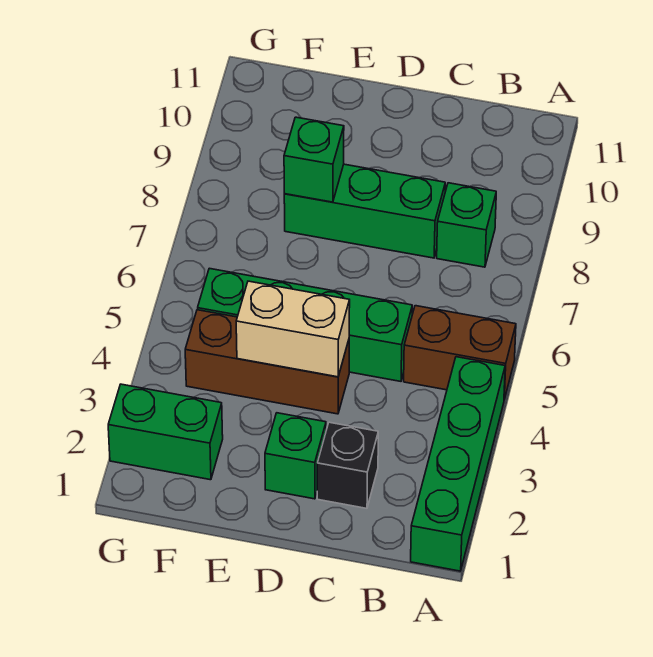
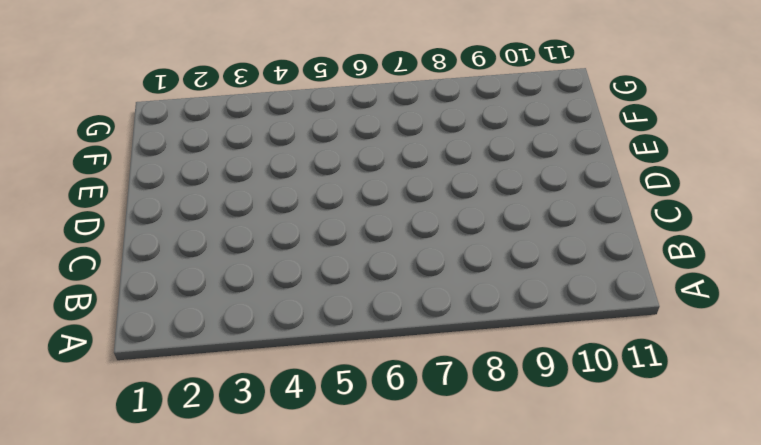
none -> green 1x4 brick [411,357,505,571]
none -> brown 1x2 brick [404,306,516,399]

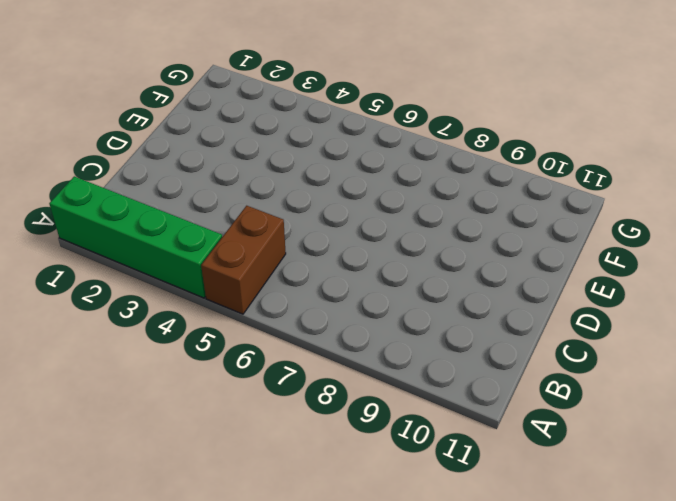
none -> green 1x1 brick [437,183,496,267]
none -> black 1x1 brick [317,422,378,508]

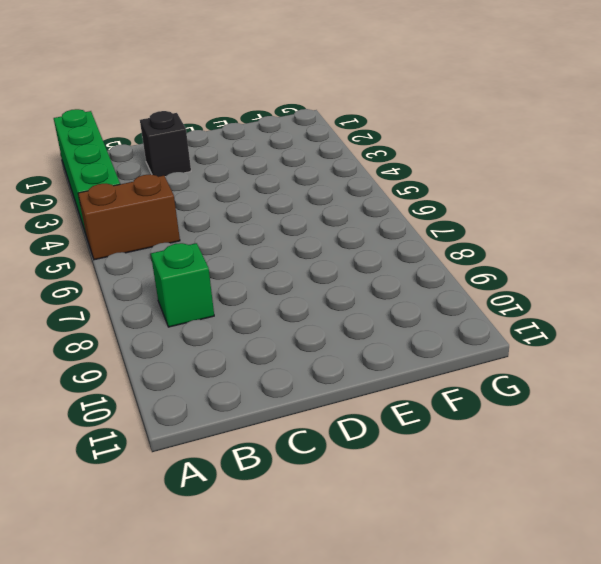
none -> green 1x4 brick [198,268,412,381]
none -> green 1x3 brick [284,164,445,258]

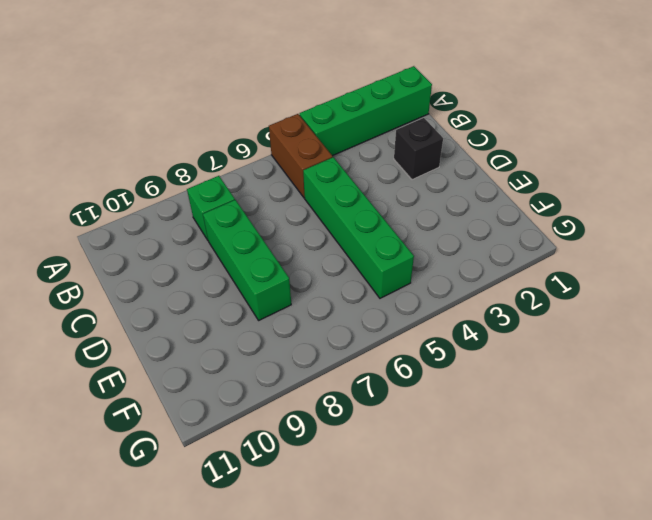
none -> green 1x1 brick [265,413,326,499]
none -> brown 1x3 brick [185,310,349,414]

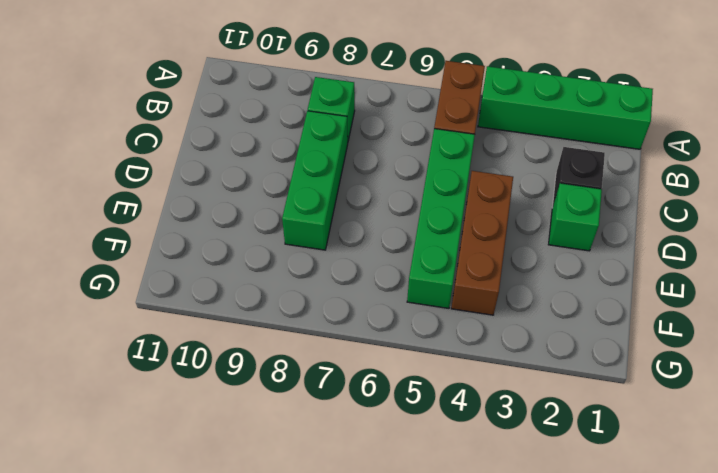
none -> green 1x2 brick [108,384,223,480]
none -> tan 1x2 brick [236,281,350,377]

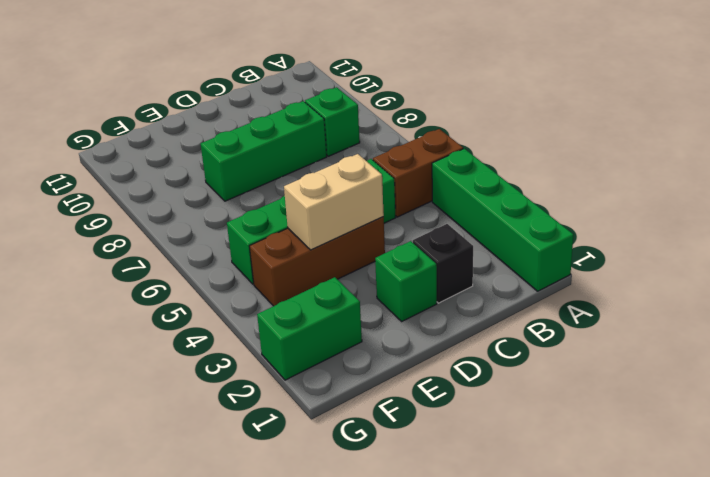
none -> green 1x1 brick [284,117,344,202]

